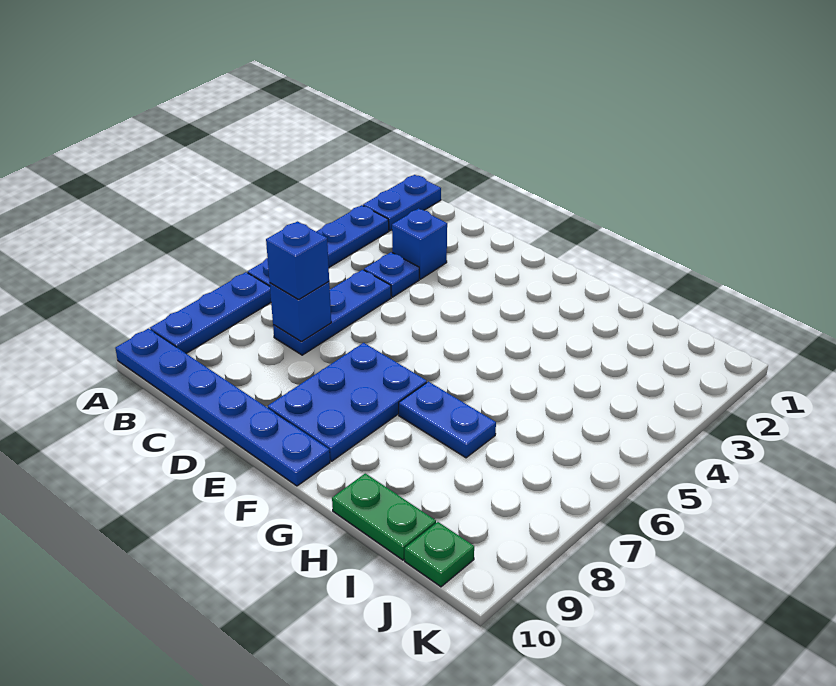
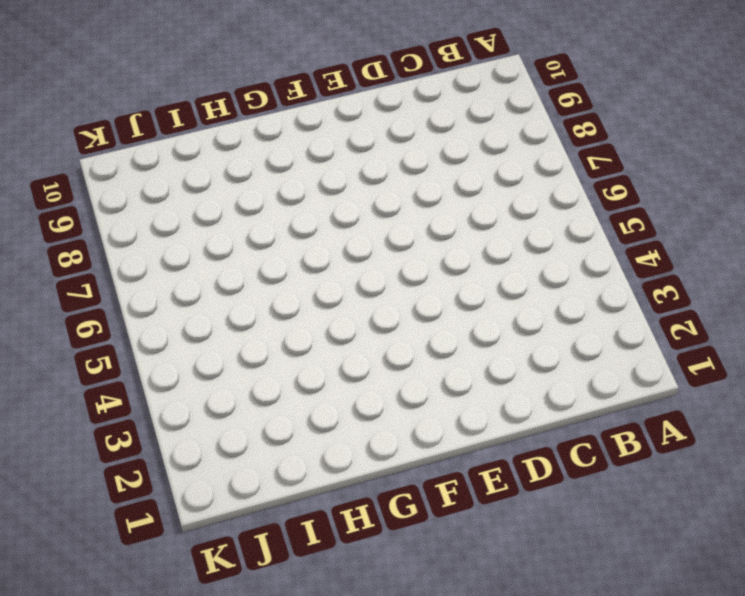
none -> blue 1x2 plate [363,175,441,231]
none -> blue 1x4 plate [248,205,389,286]
none -> blue 1x3 plate [150,272,271,353]

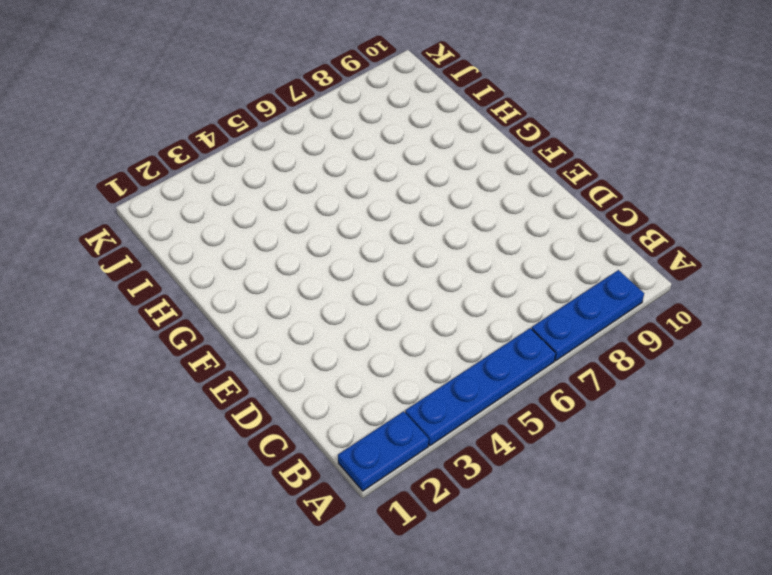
none -> blue 1x6 plate [115,329,330,486]
none -> blue 1x1 brick [392,208,447,279]
none -> blue 1x1 plate [364,252,419,297]

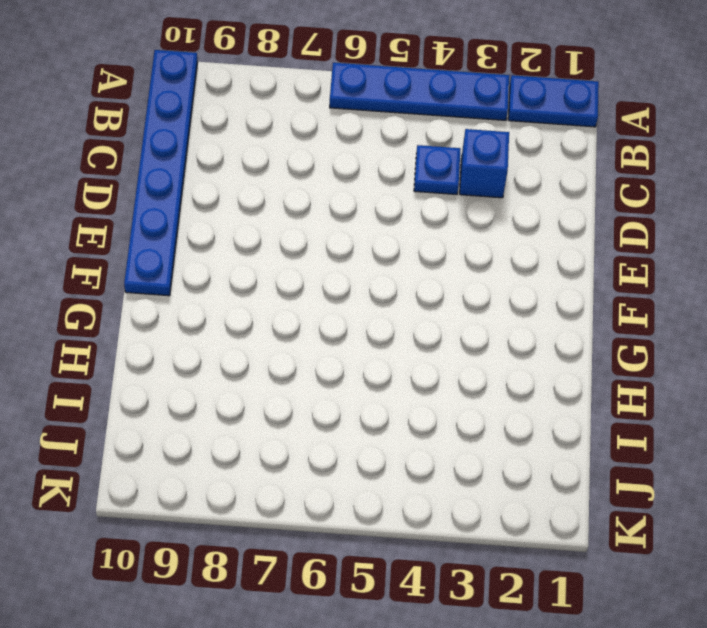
none -> blue 1x3 plate [150,272,271,353]
none -> blue 1x3 plate [273,270,391,355]
none -> blue 2x3 plate [268,343,427,461]

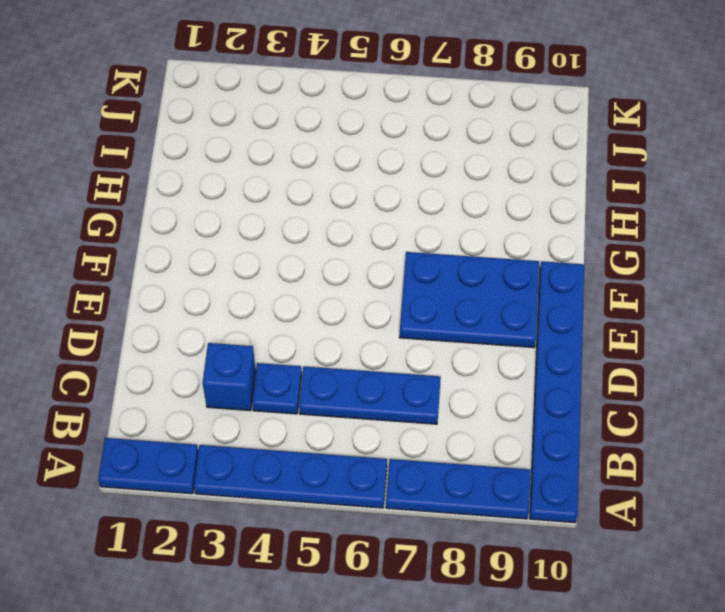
none -> blue 1x2 plate [399,382,496,458]
none -> green 1x2 plate [332,473,436,560]
none -> green 1x1 plate [405,522,474,587]

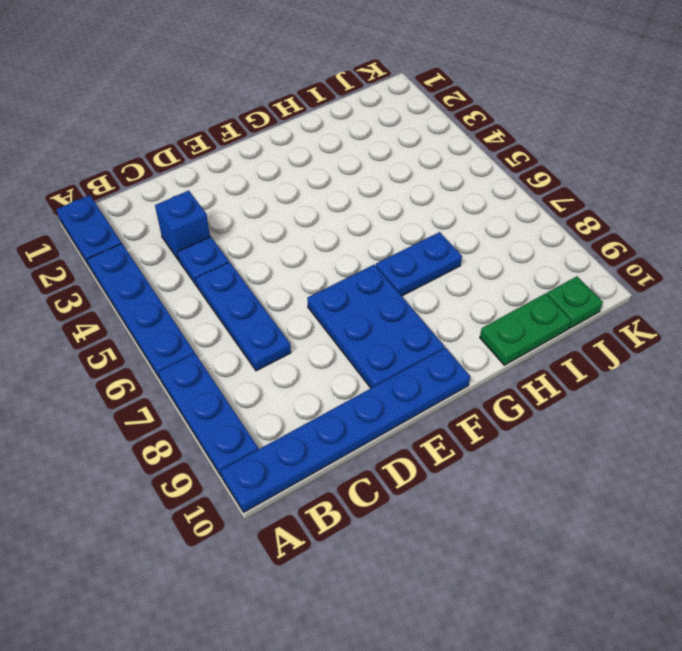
none -> blue 1x1 brick [270,282,331,342]
none -> blue 1x1 brick [266,221,329,300]

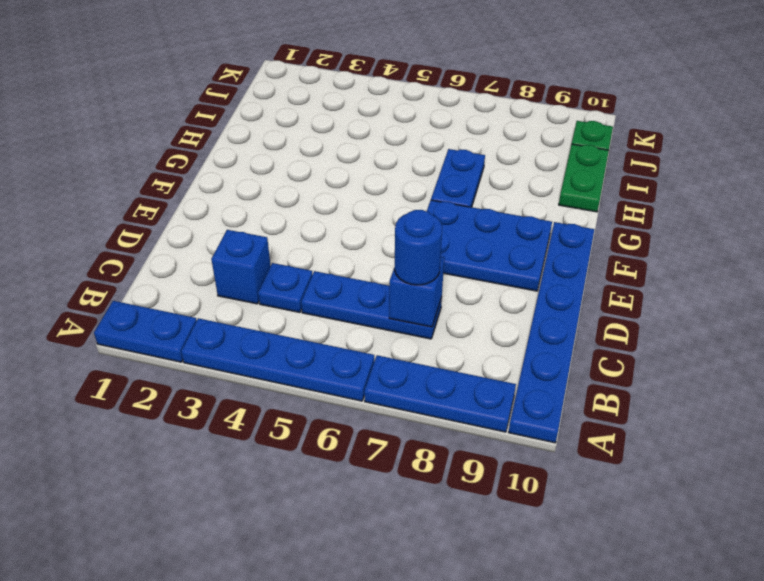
blue 1x1 round brick [395,210,442,285] -> blue 1x1 brick [266,221,329,300]

